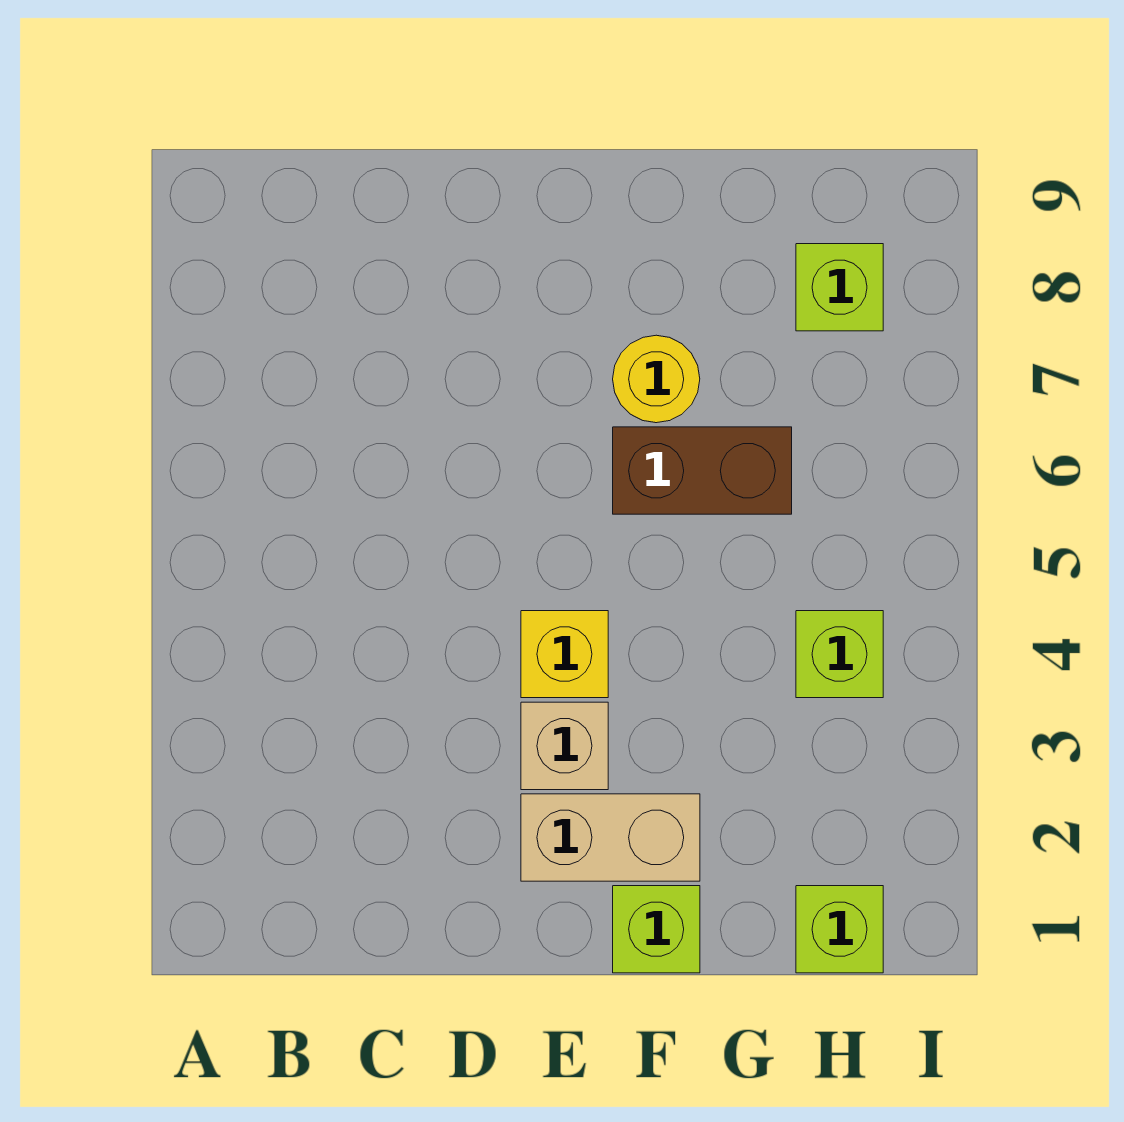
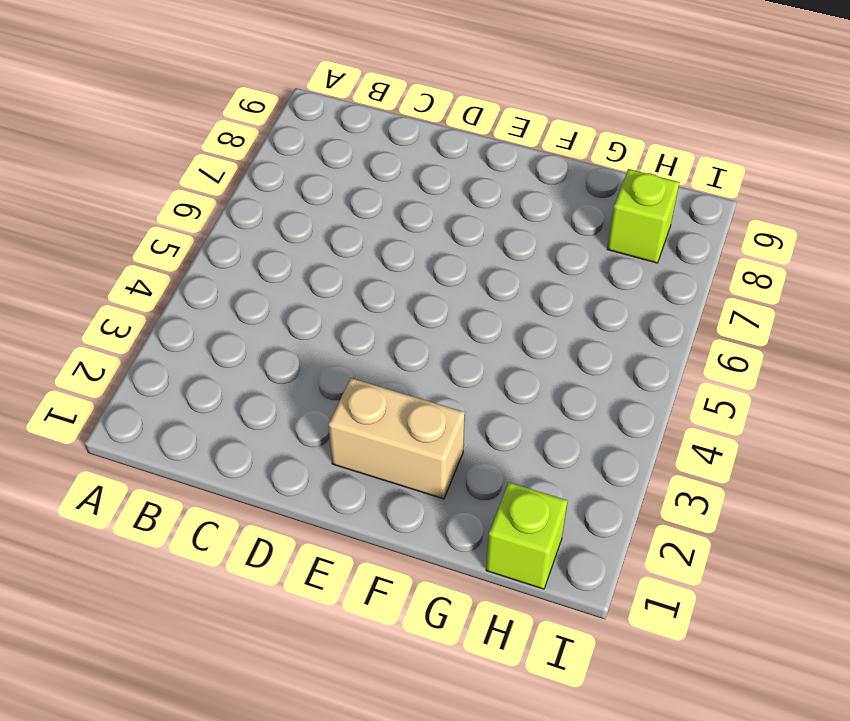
none -> tan 1x1 brick [521,702,608,790]
none -> yellow 1x1 brick [521,611,608,698]

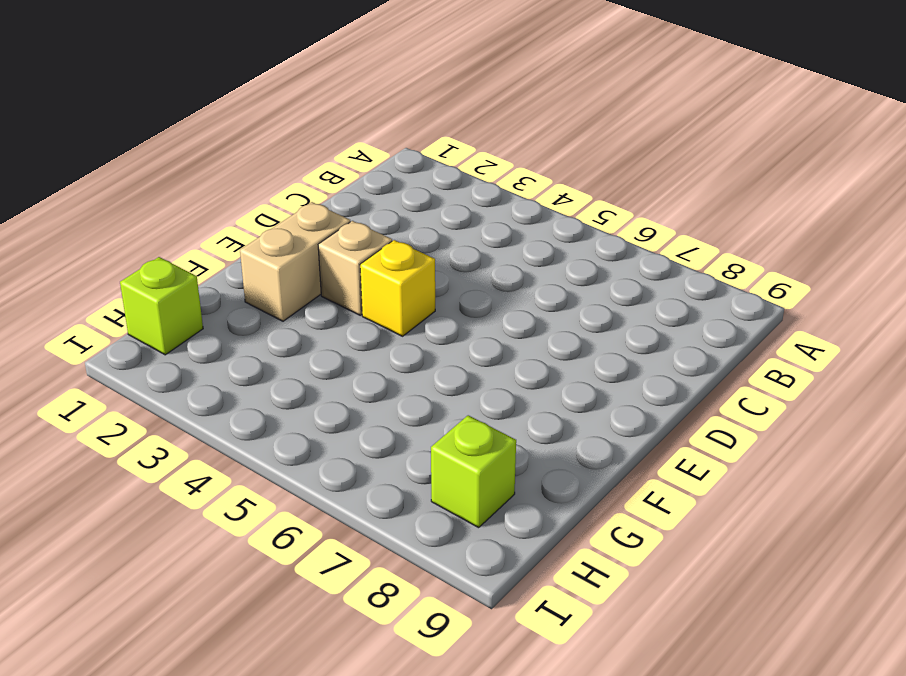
none -> lime 1x1 brick [613,886,700,973]
none -> brown 1x2 brick [613,427,792,514]

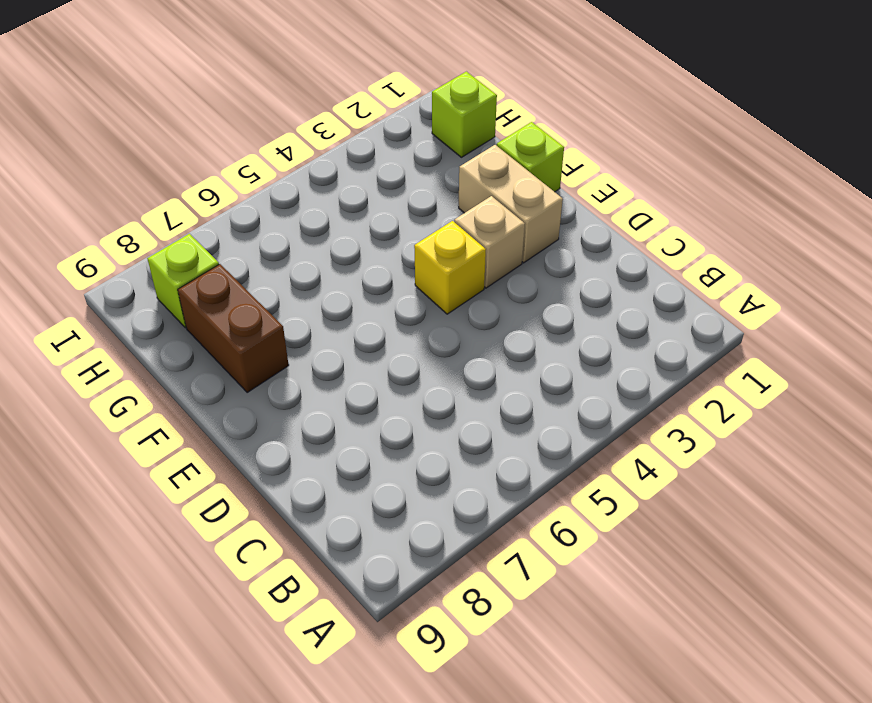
brown 1x2 brick [178,264,289,393] -> brown 1x2 brick moved to [613,427,792,514]
none -> yellow 1x1 round brick [613,335,700,423]
none -> lime 1x1 brick [796,611,883,698]

